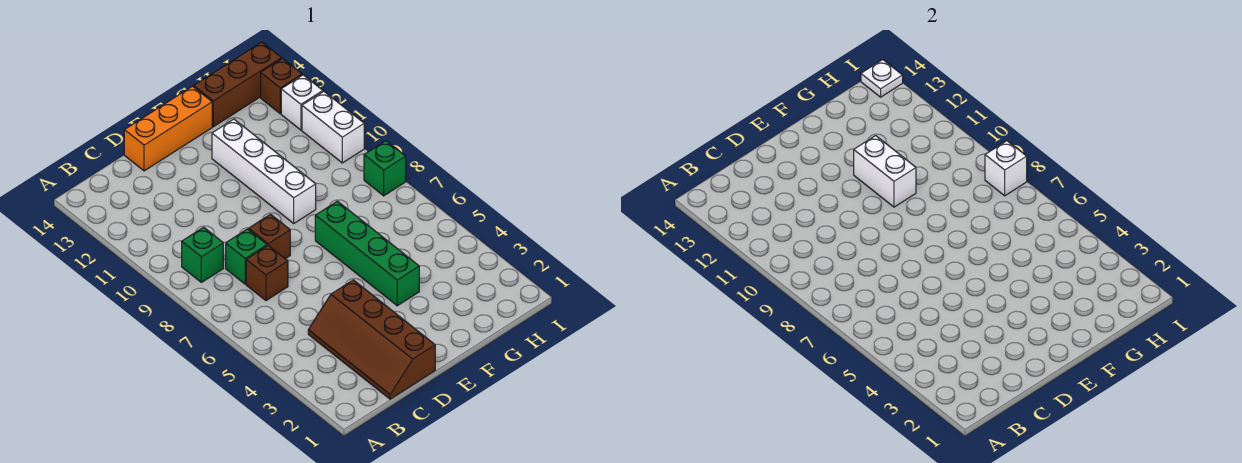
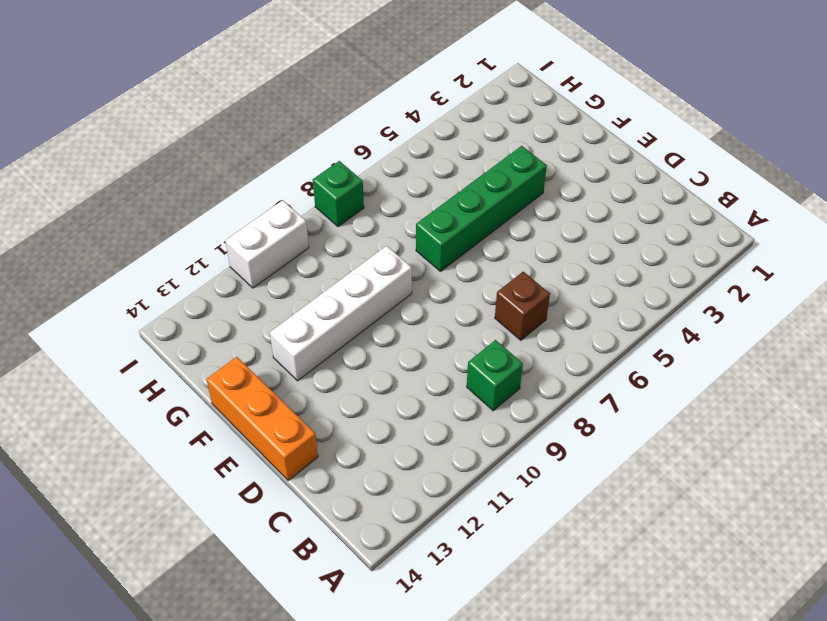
none -> brown 2x4 slope [308,280,435,399]
none -> green 1x1 brick [226,229,267,284]
none -> brown 1x1 brick [249,214,290,259]

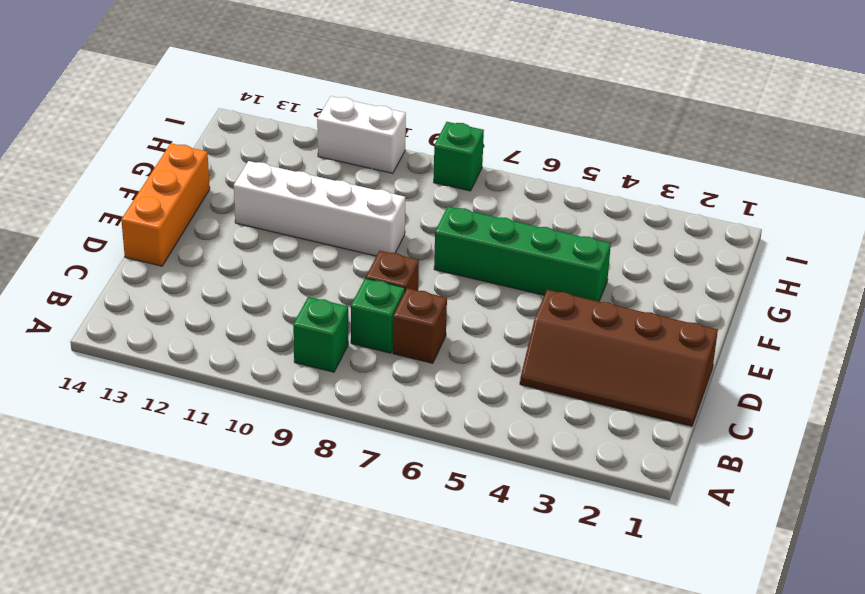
none -> brown 1x3 brick [194,42,282,127]
none -> white 1x1 brick [281,75,323,130]
none -> brown 1x1 brick [261,59,302,114]

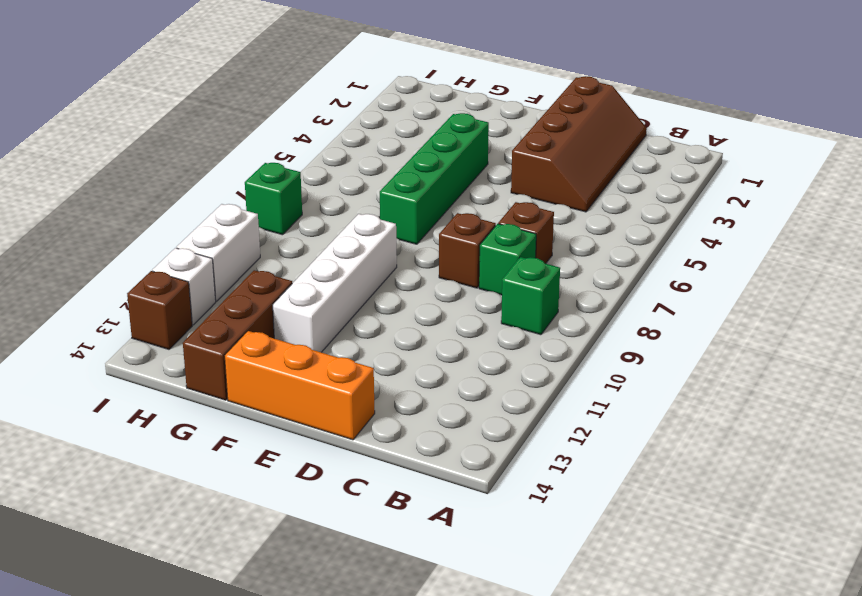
brown 1x3 brick [183,270,292,400] -> brown 1x3 brick turned to [194,42,282,127]
none -> white 1x2 brick [854,136,916,207]
none -> white 1x1 brick [985,141,1027,196]
none -> white 1x1 plate [861,60,903,97]

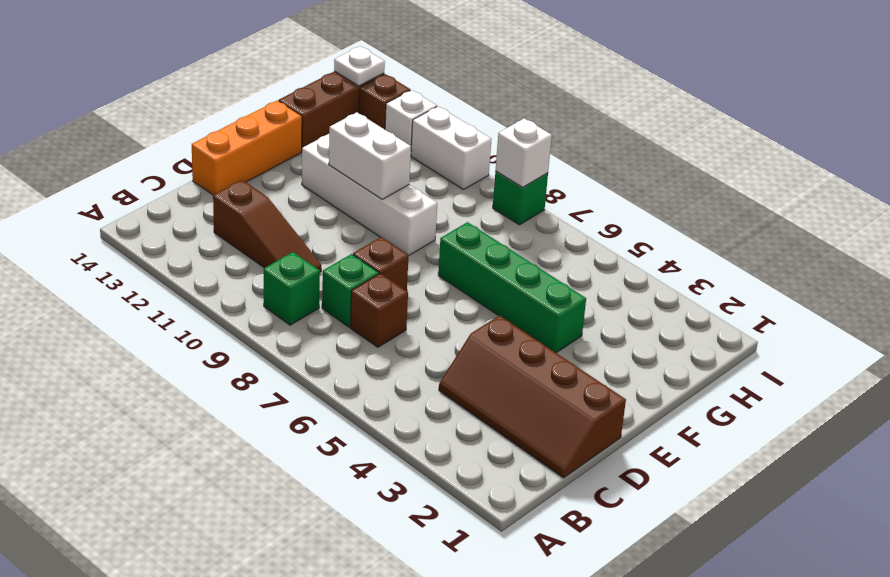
brown 1x3 slope [213,180,321,272] -> none

